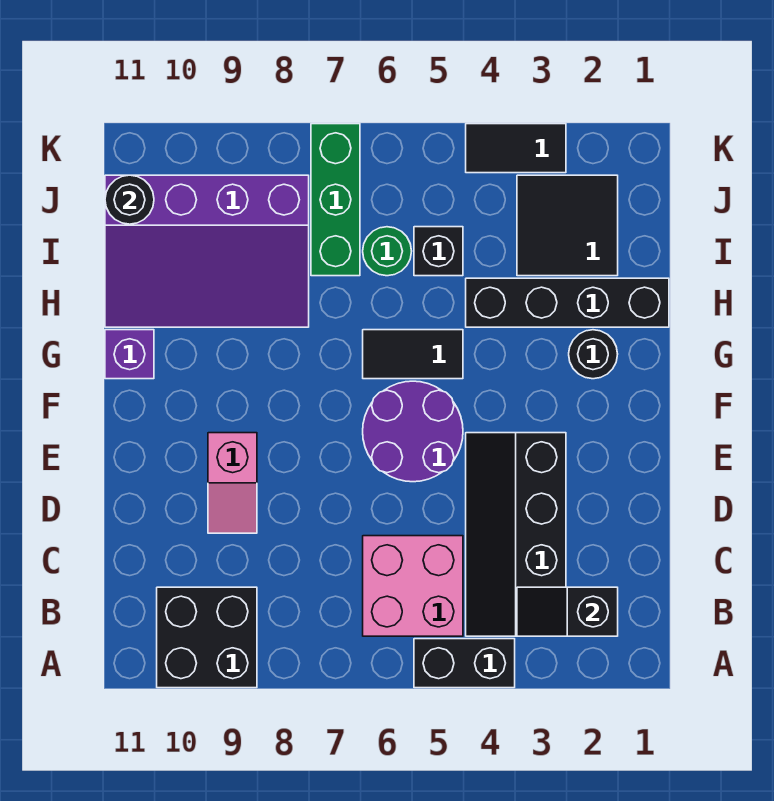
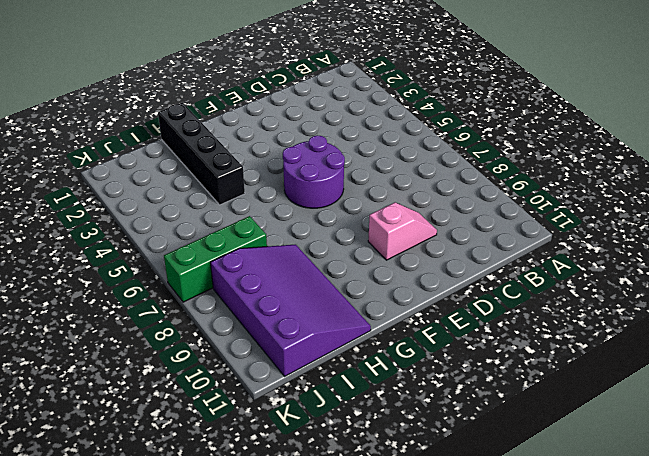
none -> black 1x2 brick [414,639,515,688]
none -> black 2x2 brick [157,587,257,688]
none -> black 2x4 slope [466,433,566,636]

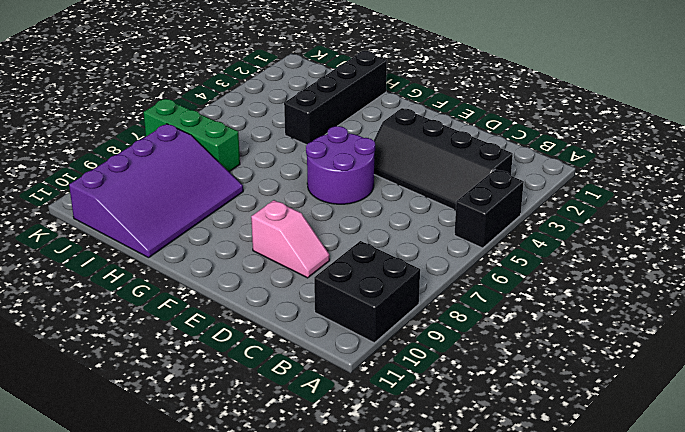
none -> pink 2x2 brick [363,536,463,636]
none -> black 1x1 round brick [569,330,618,379]
none -> black 1x2 tile [363,330,463,379]

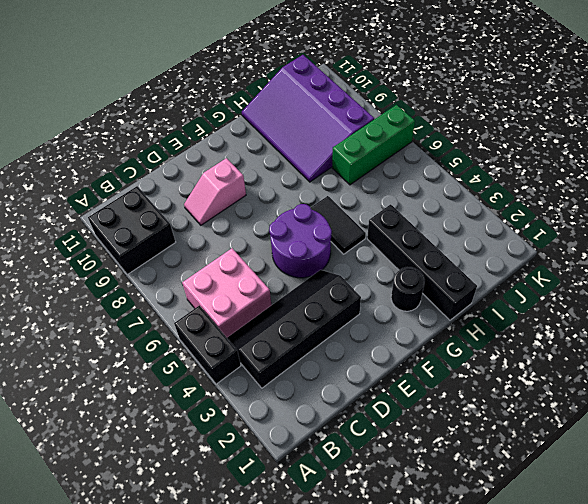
none -> purple 1x1 brick [105,330,154,379]
none -> black 2x2 tile [517,175,618,276]
none -> black 1x1 brick [414,227,463,276]

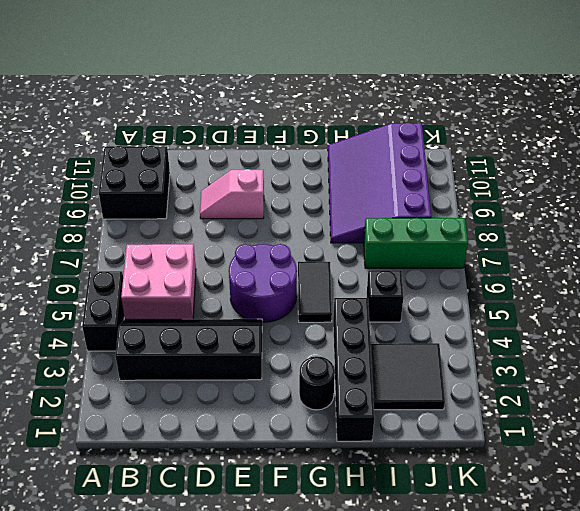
none -> purple 1x1 brick [105,330,154,379]
none -> green 1x1 round brick [363,227,412,276]
none -> black 1x2 tile [466,124,566,173]

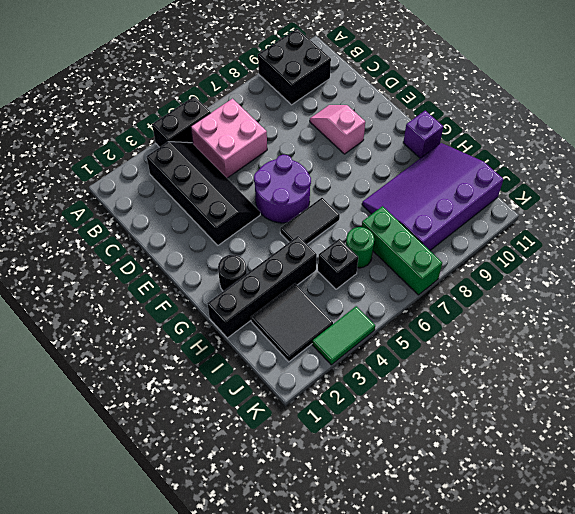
green 1x2 tile [312,306,375,365] -> black 1x2 tile [466,124,566,173]
none -> black 1x2 slope [517,587,618,636]
none -> black 1x1 round brick [105,175,154,224]

